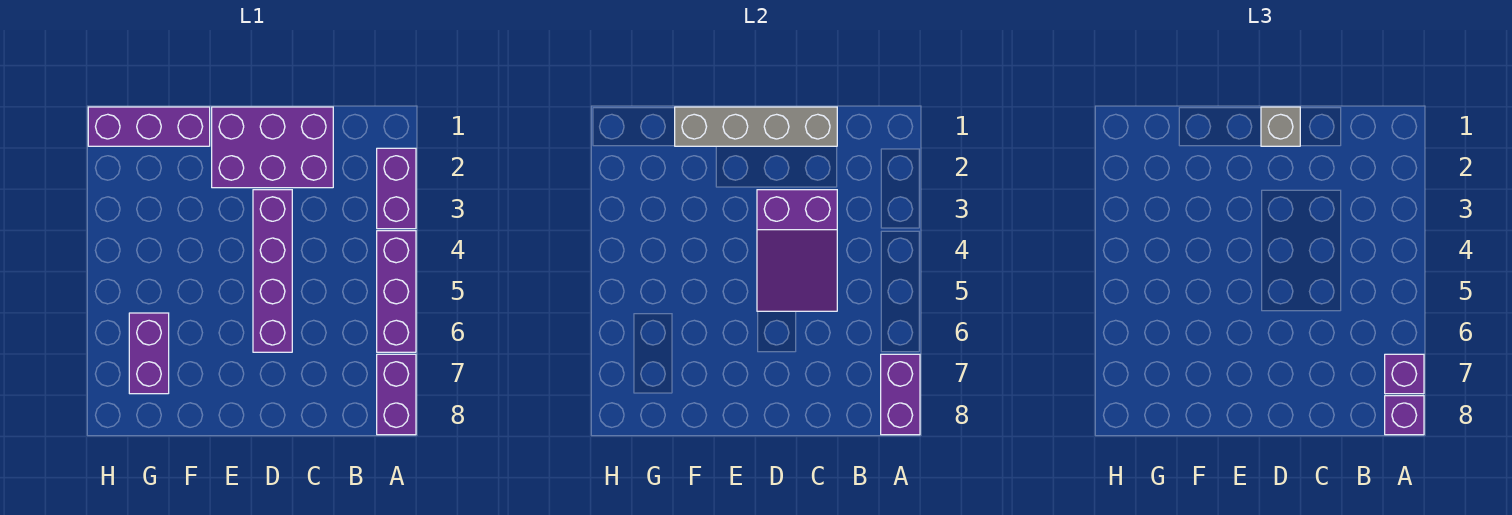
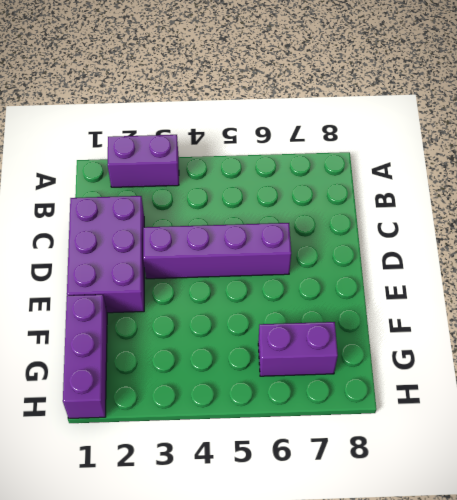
none -> purple 1x3 brick [377,231,416,352]
none -> purple 1x2 brick [377,354,416,435]
none -> purple 1x2 brick [881,354,920,435]

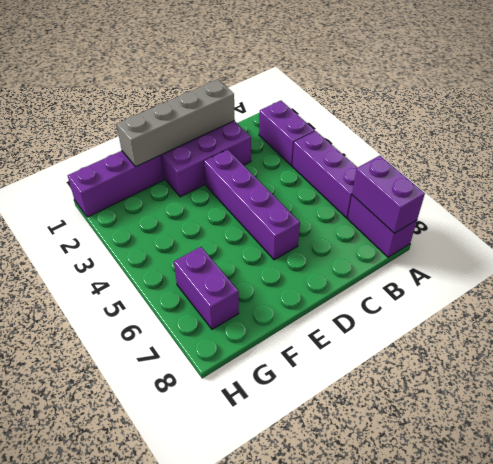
none -> purple 2x3 slope [757,190,837,311]
none -> purple 1x1 brick [1385,354,1424,394]
none -> purple 1x1 brick [1385,396,1424,435]

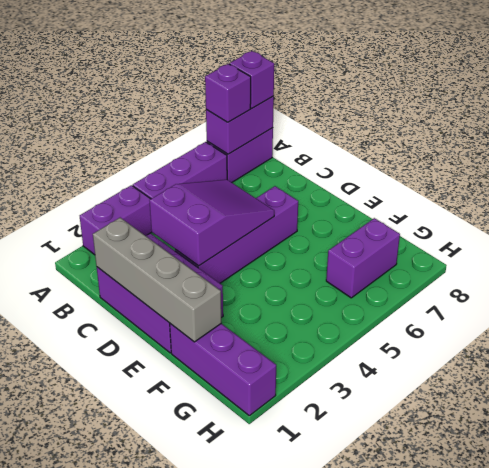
none -> grey 1x1 brick [1261,107,1300,146]

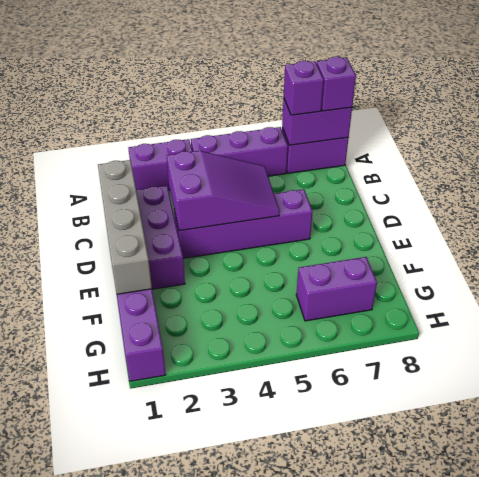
none -> grey 1x1 brick [1261,107,1300,146]

